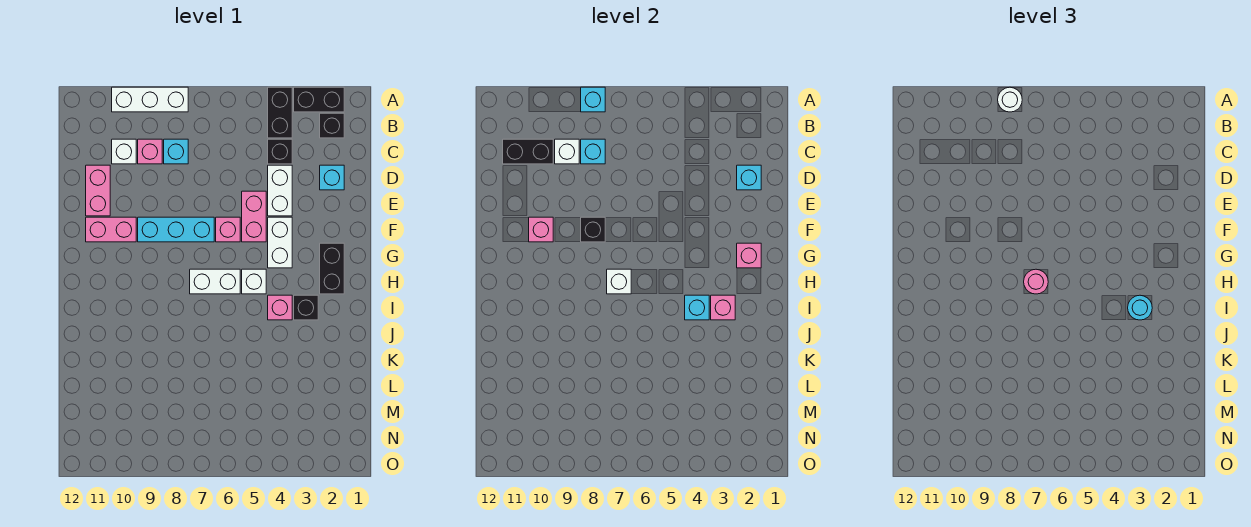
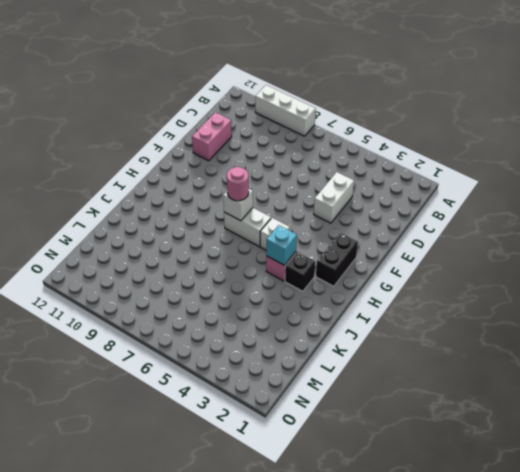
none -> black 1x2 brick [294,87,344,112]
none -> black 1x2 brick [268,87,292,138]
none -> black 1x1 brick [320,113,344,138]
none -> black 1x1 brick [268,139,292,164]

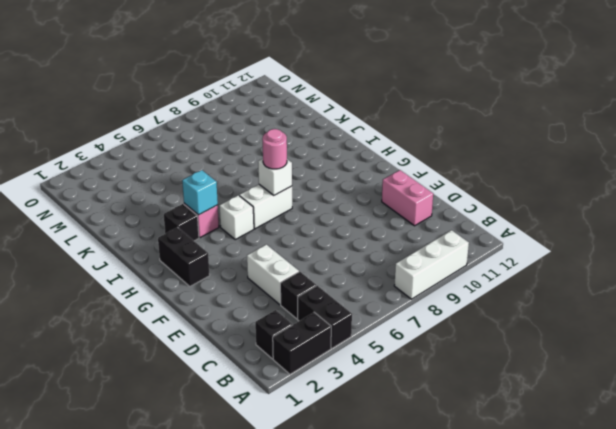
none -> cyan 1x1 brick [164,139,188,164]
none -> pink 1x1 brick [138,139,162,164]
none -> white 1x1 brick [112,139,136,164]
none -> cyan 1x1 brick [320,165,344,190]

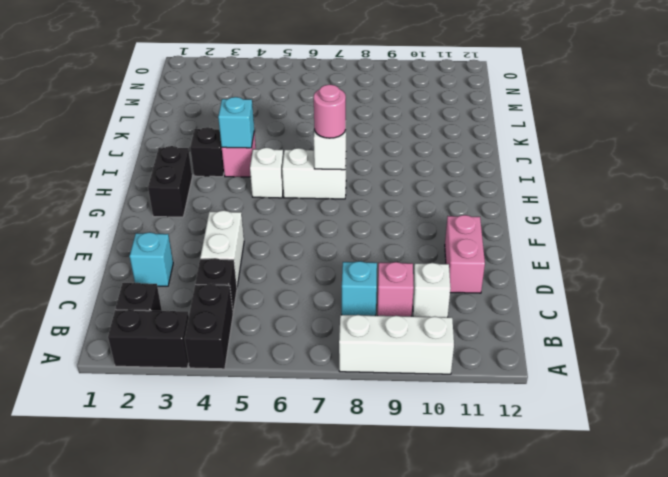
none -> pink 1x2 brick [242,191,266,242]
none -> white 1x2 brick [268,217,292,268]
none -> pink 1x1 brick [216,217,240,242]
none -> cyan 1x3 brick [138,217,214,242]

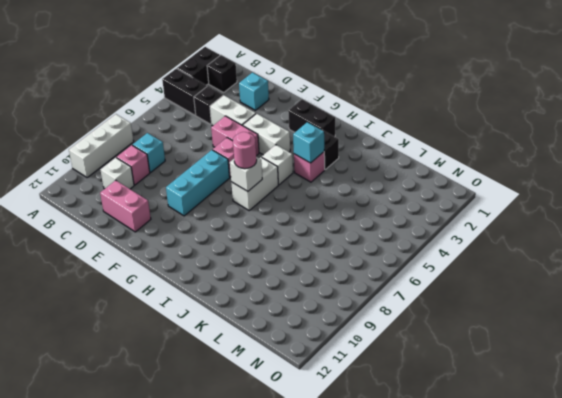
none -> pink 1x2 brick [86,217,136,242]
none -> cyan 1x1 brick [581,87,605,112]
none -> cyan 1x1 brick [581,139,605,164]
none -> white 1x1 brick [555,139,579,164]

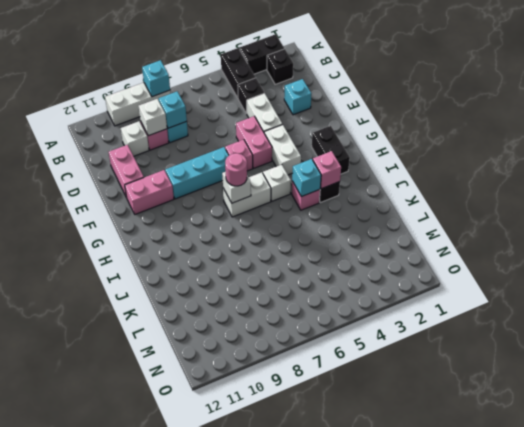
none -> black 1x2 brick [503,139,553,164]
none -> cyan 1x1 brick [737,165,761,190]
none -> black 1x1 brick [581,217,605,242]
none -> pink 1x1 brick [529,217,553,242]

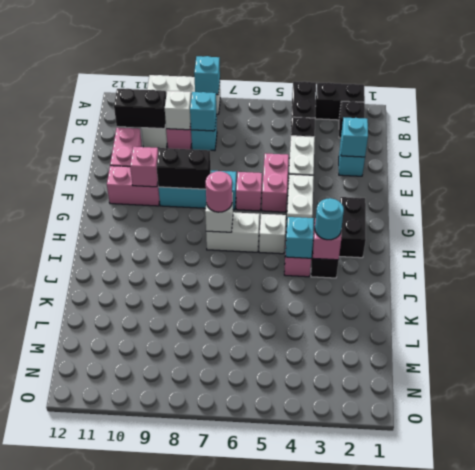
black 1x2 brick [157,148,211,189] -> black 1x1 brick [581,217,605,242]
none -> pink 1x1 brick [737,243,761,268]
none -> white 1x1 round brick [998,87,1022,112]

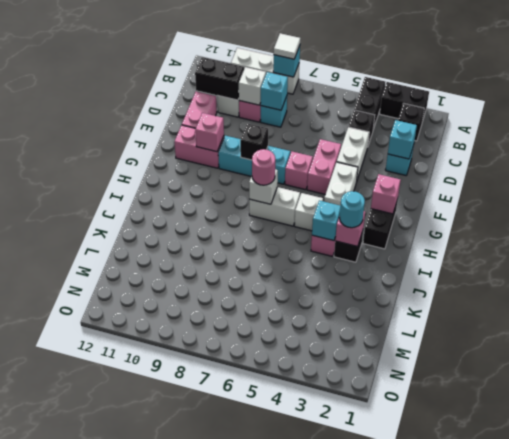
white 1x1 tile [274,33,300,59] -> white 1x1 round brick [998,87,1022,112]

